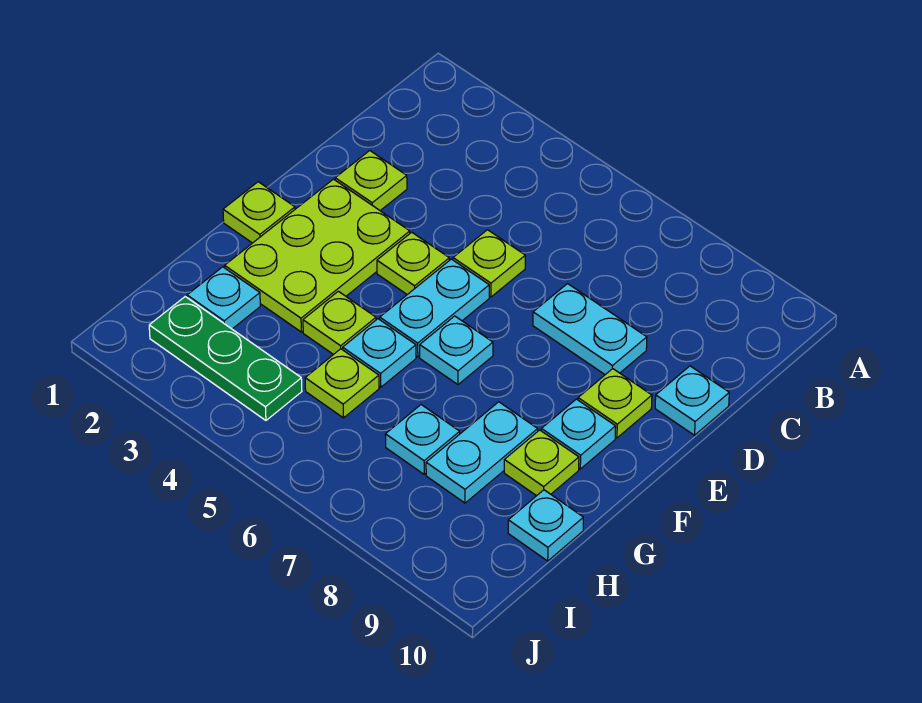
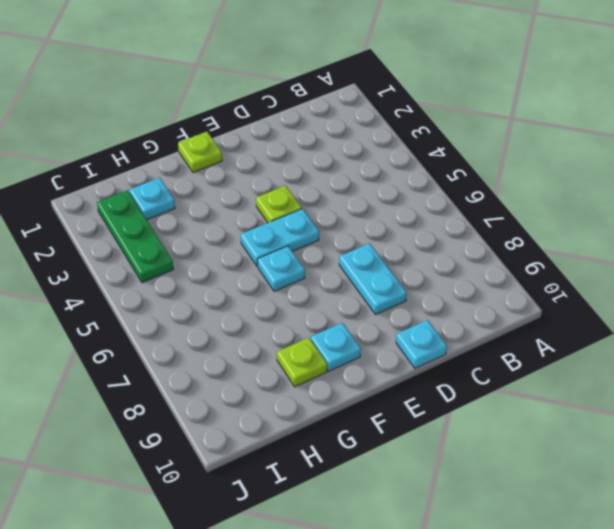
none -> lime 1x1 plate [335,151,407,210]
none -> lime 1x1 plate [453,230,525,297]
none -> lime 2x3 plate [225,179,410,332]

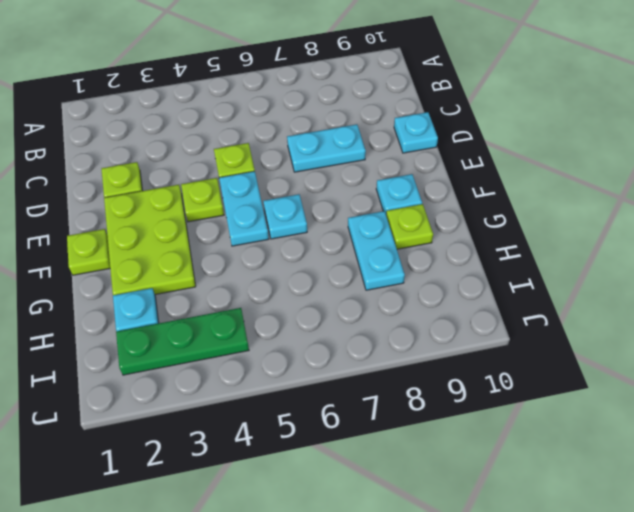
none -> lime 1x1 plate [578,369,652,438]
none -> lime 1x1 plate [303,291,376,355]
none -> cyan 1x1 plate [343,319,416,387]

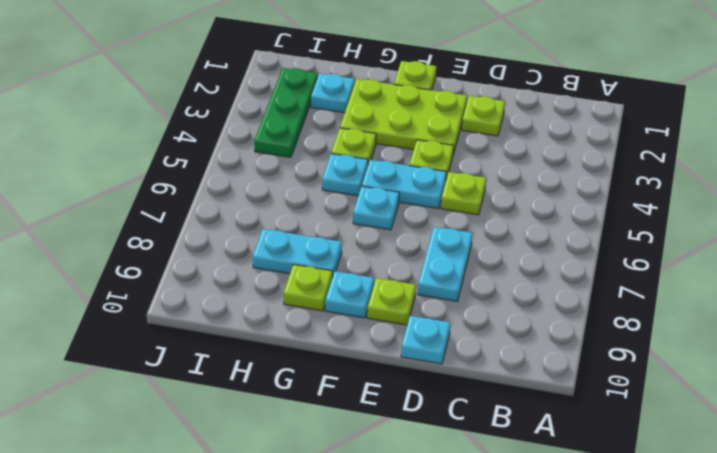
none -> lime 1x1 plate [305,349,379,418]
none -> cyan 1x1 plate [385,405,460,474]
none -> cyan 1x1 plate [508,490,583,561]

